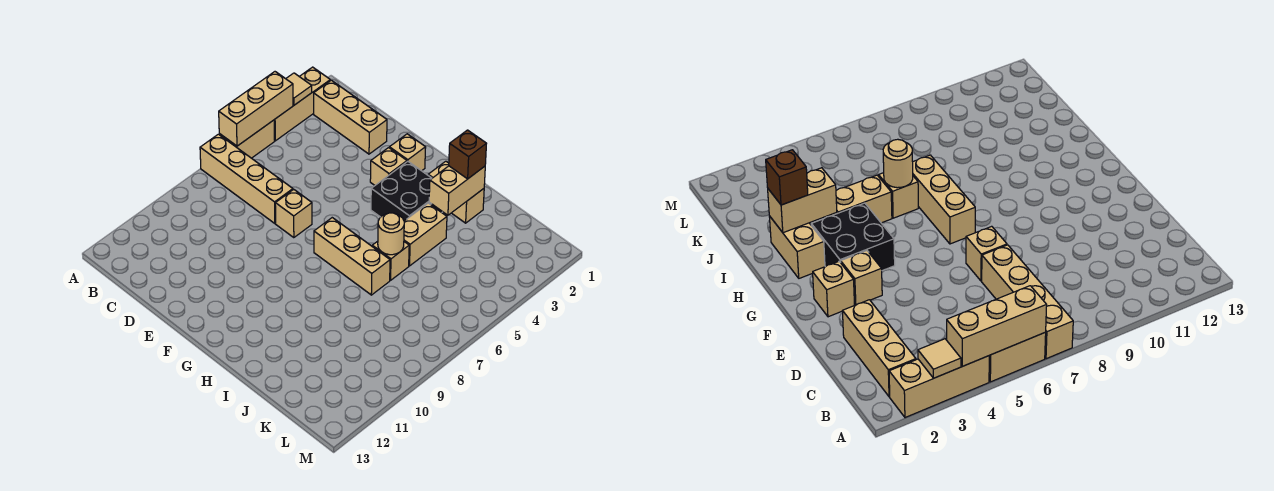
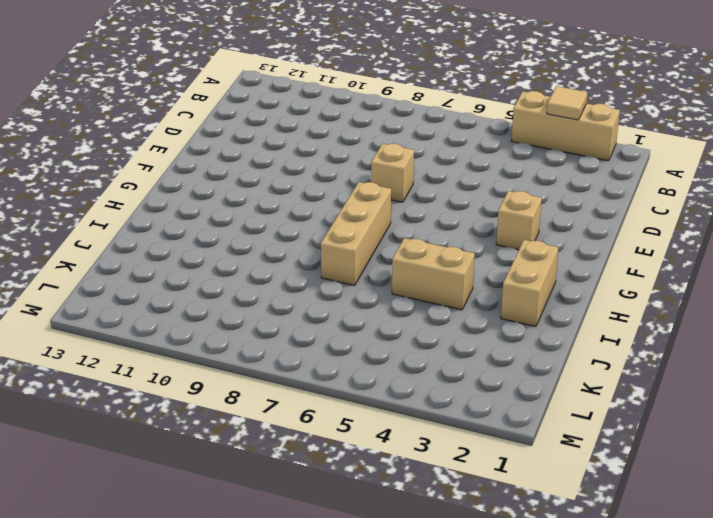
none -> tan 1x2 brick [219,120,275,158]
none -> tan 1x4 brick [200,134,293,223]
none -> tan 1x3 brick [314,80,387,154]

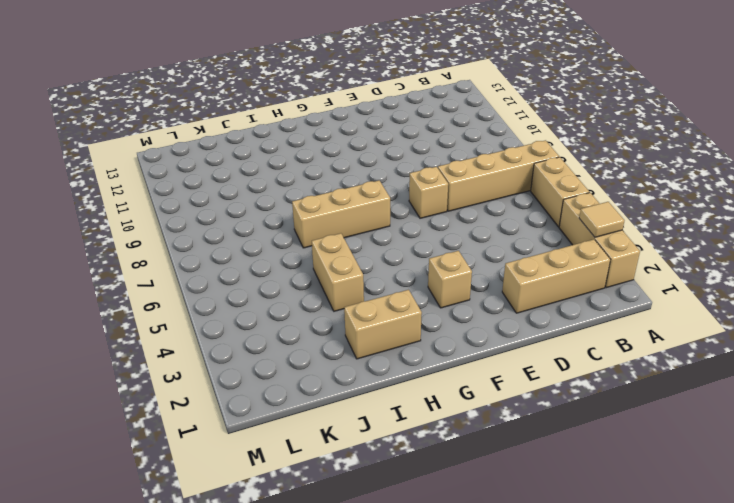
none -> tan 1x1 brick [389,134,426,171]
none -> black 2x2 brick [371,161,442,221]
none -> tan 1x1 brick [372,241,409,280]

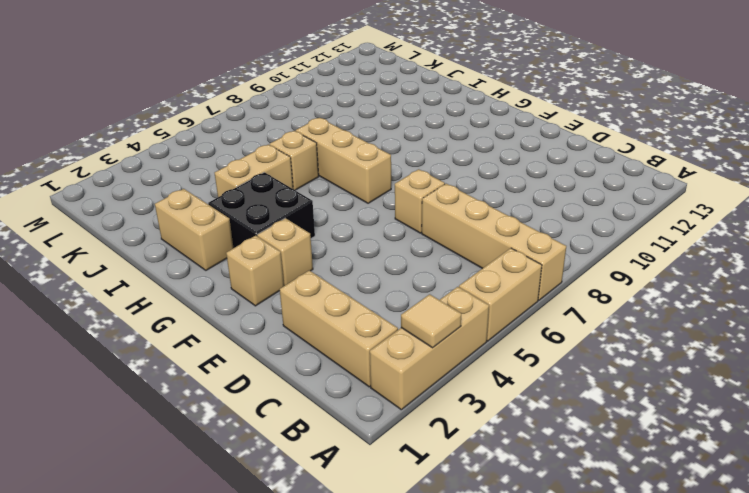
none -> tan 1x3 brick [219,72,293,146]
none -> tan 1x2 brick [429,166,485,215]
none -> tan 1x1 round brick [378,213,404,255]

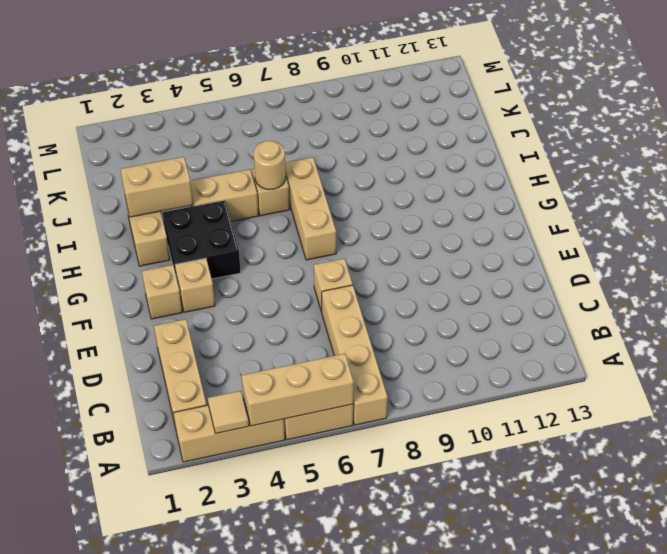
none -> brown 1x1 brick [449,130,486,179]

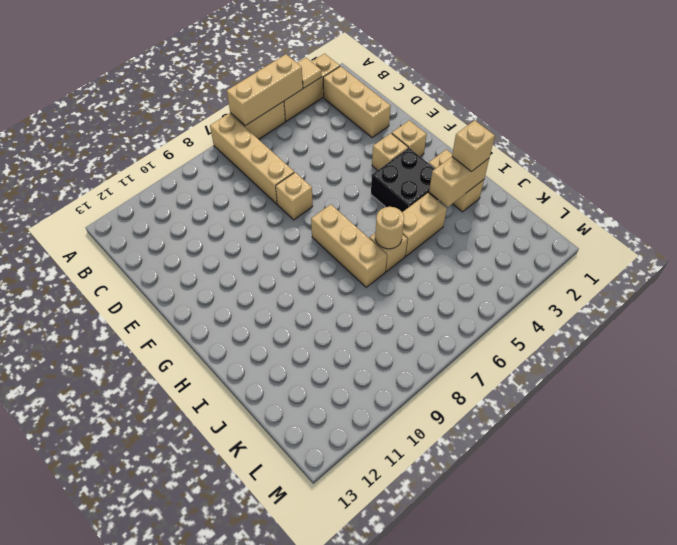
tan 1x1 brick [452,120,495,172] -> brown 1x1 brick [449,130,486,179]

